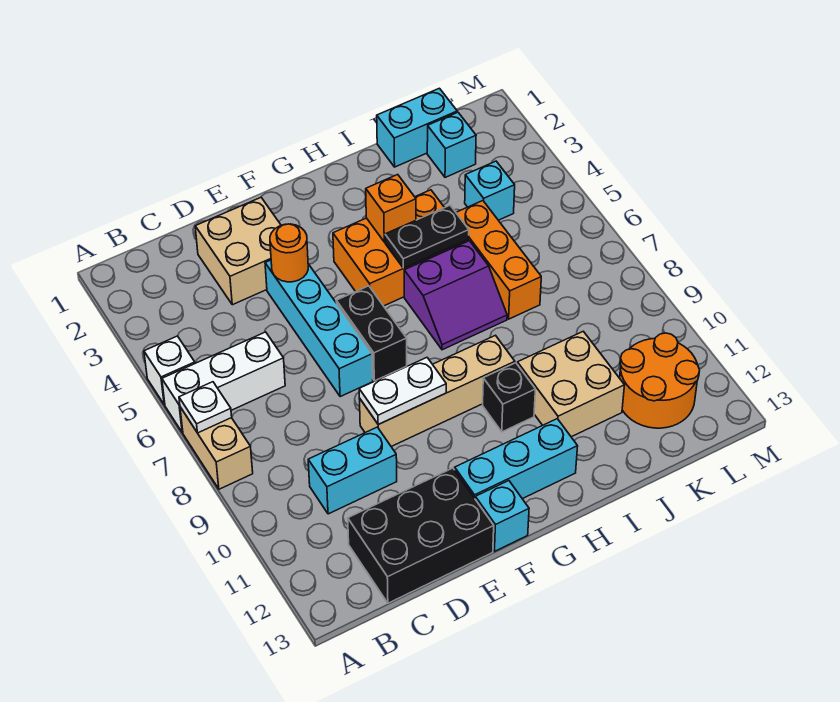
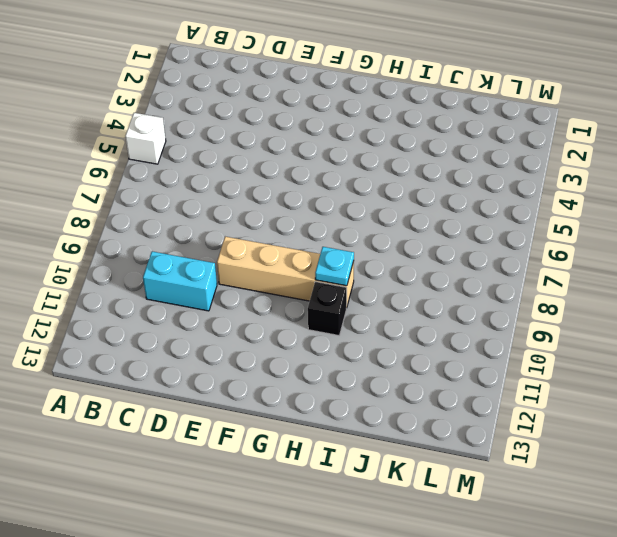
cyan 1x1 plate [315,247,354,286] -> none
none -> white 1x3 brick [162,332,285,433]
none -> tan 1x2 brick [180,407,253,489]
none -> black 2x3 brick [348,468,494,603]

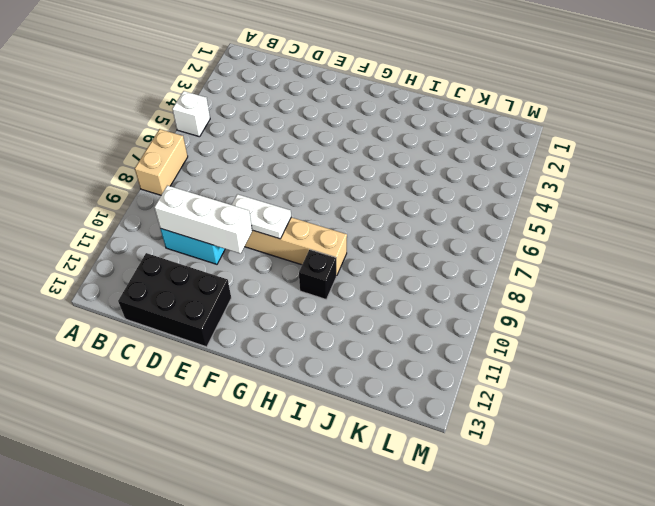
white 1x3 brick [154,186,252,254] -> white 1x3 brick moved to [162,332,285,433]
none -> tan 2x2 brick [195,198,281,305]
none -> cyan 1x4 brick [265,260,373,397]
none -> black 1x2 brick [336,286,407,381]

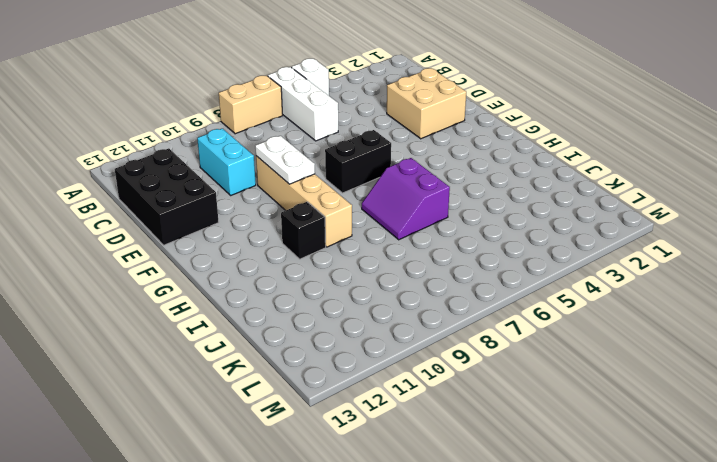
none -> cyan 1x4 brick [265,260,373,397]
none -> cyan 1x3 brick [455,419,578,499]
none -> cyan 1x1 brick [475,481,529,551]

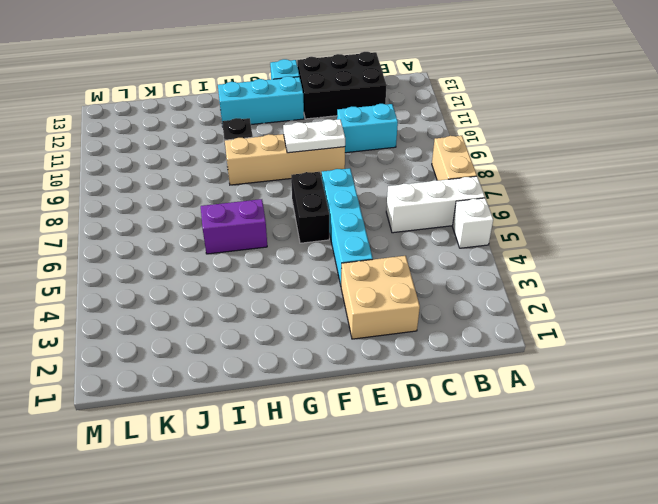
none -> orange 2x3 brick [333,190,469,306]
none -> tan 2x2 brick [517,331,624,437]
none -> cyan 1x2 brick [377,88,457,167]

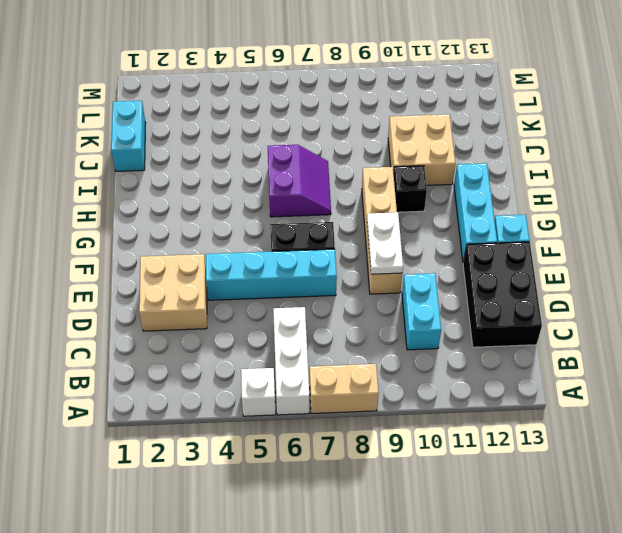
none -> orange 2x3 brick [333,190,469,306]
none -> orange 1x3 brick [456,201,541,319]
none -> cyan 1x1 brick [427,112,476,177]

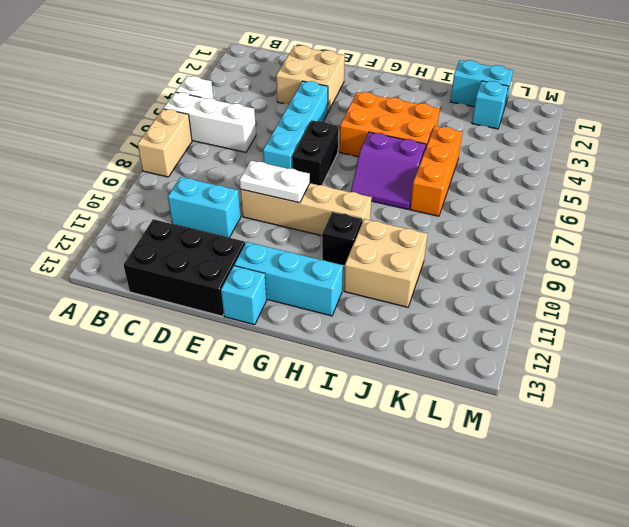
none -> cyan 1x1 brick [465,161,515,220]
none -> orange 2x2 round brick [620,333,700,428]
none -> white 1x1 plate [179,382,232,433]

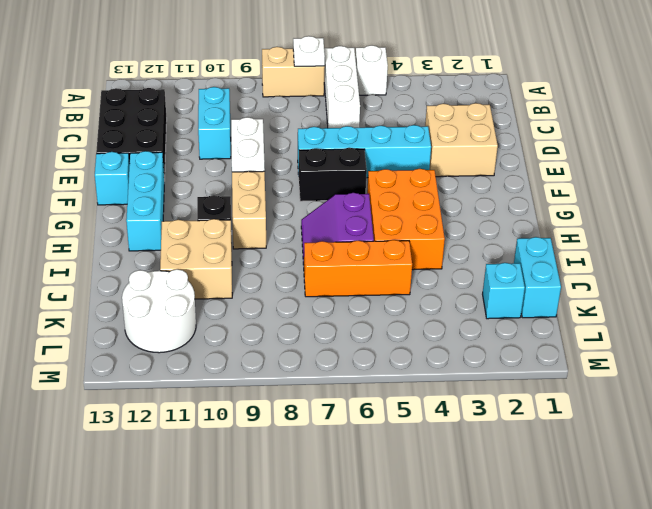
white 2x2 round brick [122,269,196,353] -> orange 2x2 round brick [620,333,700,428]
none -> cyan 1x1 brick [465,161,515,220]
none -> orange 1x1 round brick [270,224,308,282]
none -> orange 1x1 brick [366,175,416,242]

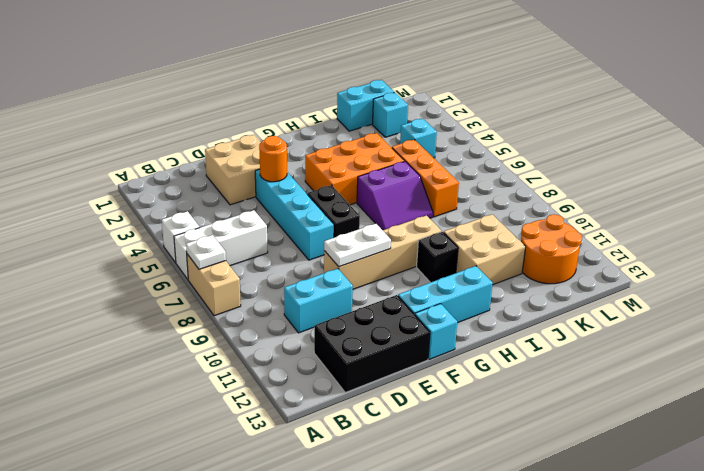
none -> orange 1x1 brick [366,175,416,242]
none -> black 1x2 plate [385,206,469,268]

